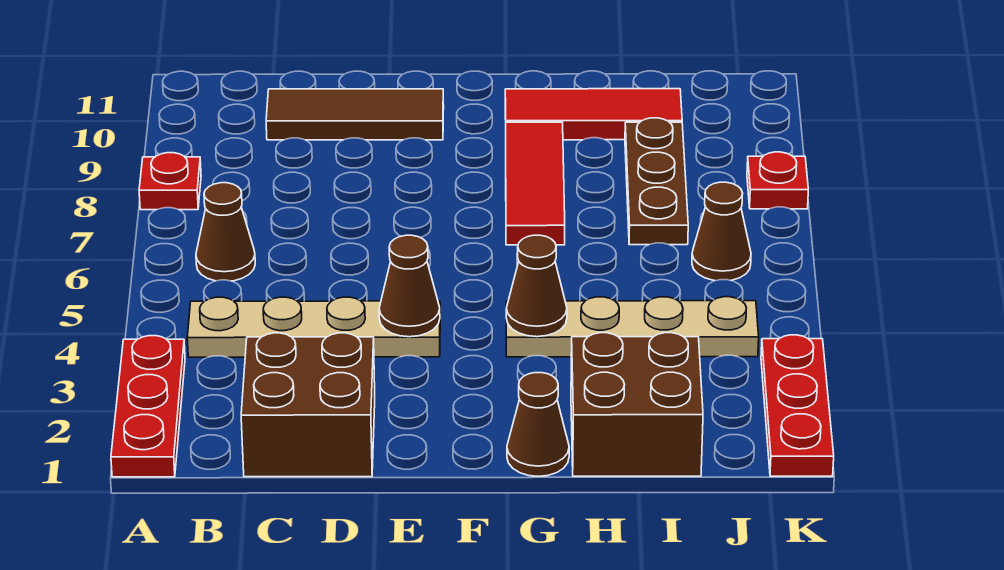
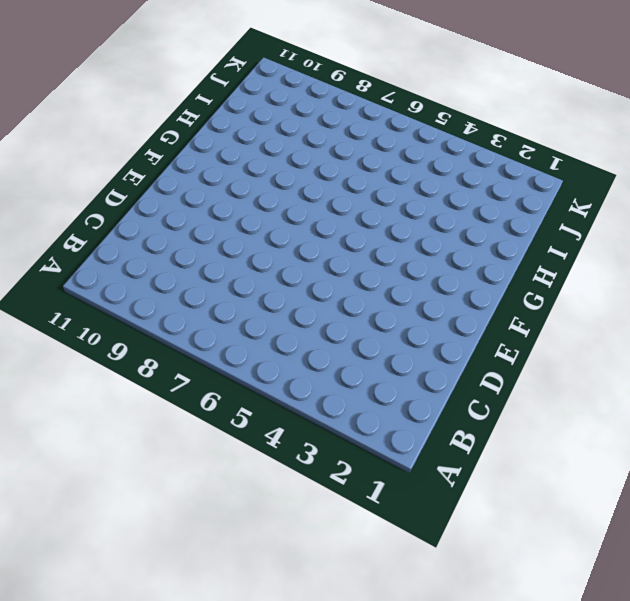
none -> red 1x3 plate [111,336,185,477]
none -> red 1x1 plate [139,153,201,210]
none -> tan 1x4 plate [187,297,440,357]

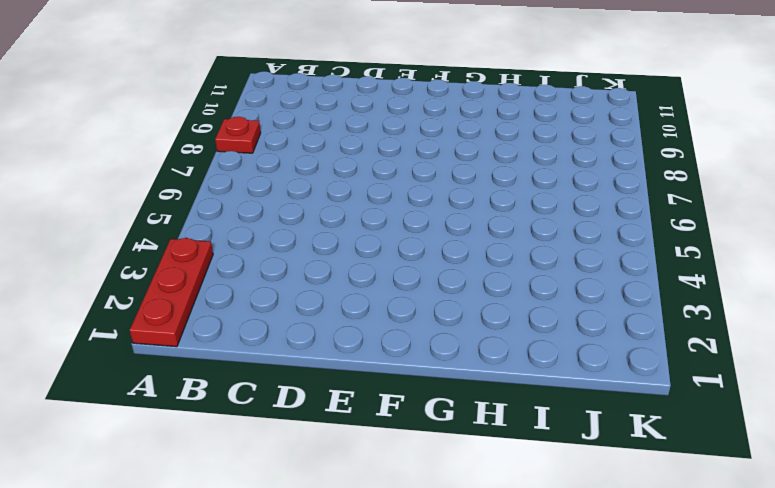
none -> tan 1x4 plate [187,297,440,357]
none -> brown 1x1 cone [196,183,255,281]
none -> brown 2x2 brick [241,333,375,477]

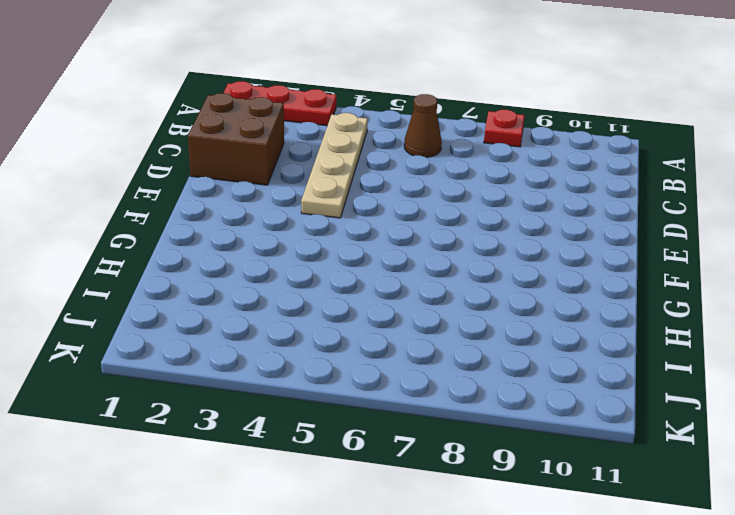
none -> brown 1x3 tile [266,89,444,140]
none -> brown 1x1 cone [507,373,569,476]
none -> tan 1x4 plate [506,297,759,357]

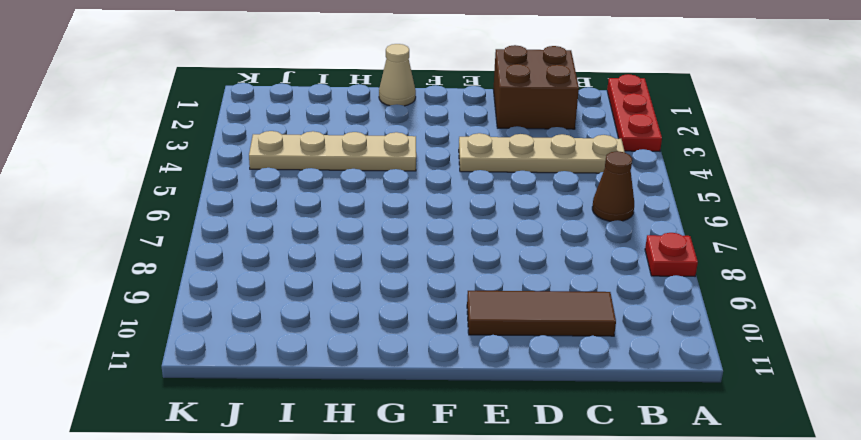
tan 1x1 cone [379,44,416,106] -> brown 1x1 cone [507,373,569,476]
none -> red 1x3 tile [506,122,565,245]
none -> red 1x3 tile [505,89,682,140]
none -> brown 2x2 brick [571,333,703,476]

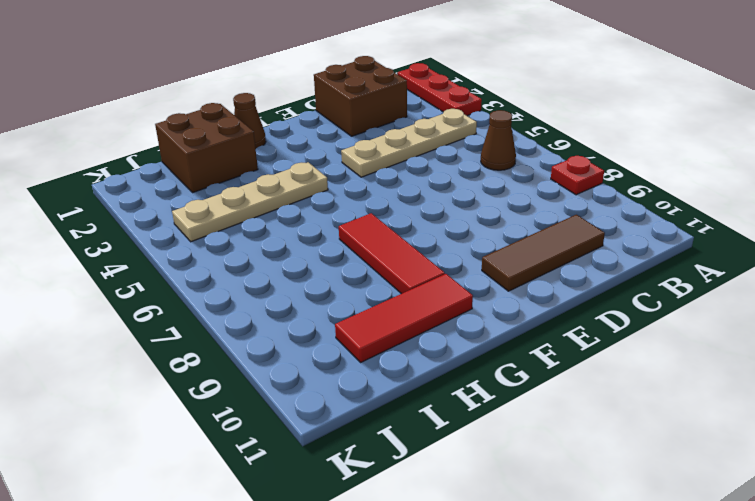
none -> brown 1x3 plate [625,118,688,245]
none -> brown 1x1 cone [692,182,751,281]
none -> red 1x3 plate [761,335,834,476]

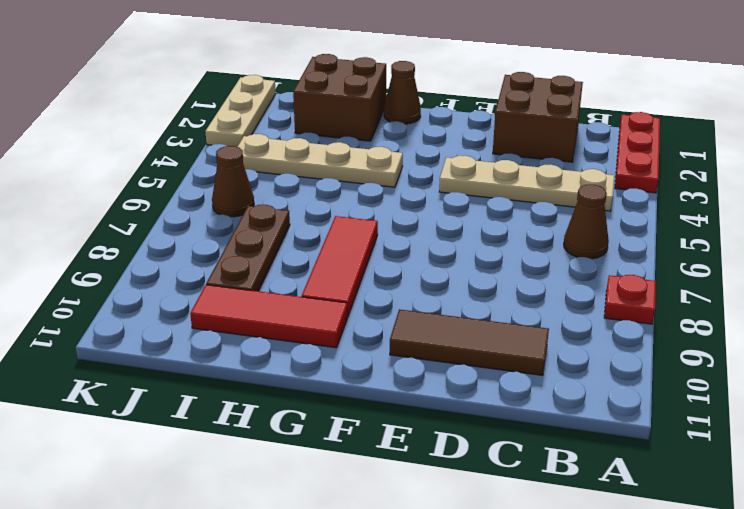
tan 1x3 plate [205,75,276,147] -> red 1x3 plate [761,335,834,476]
none -> red 1x1 plate [747,152,808,209]
none -> brown 1x1 cone [379,235,440,337]
none -> brown 1x1 cone [506,235,567,337]

